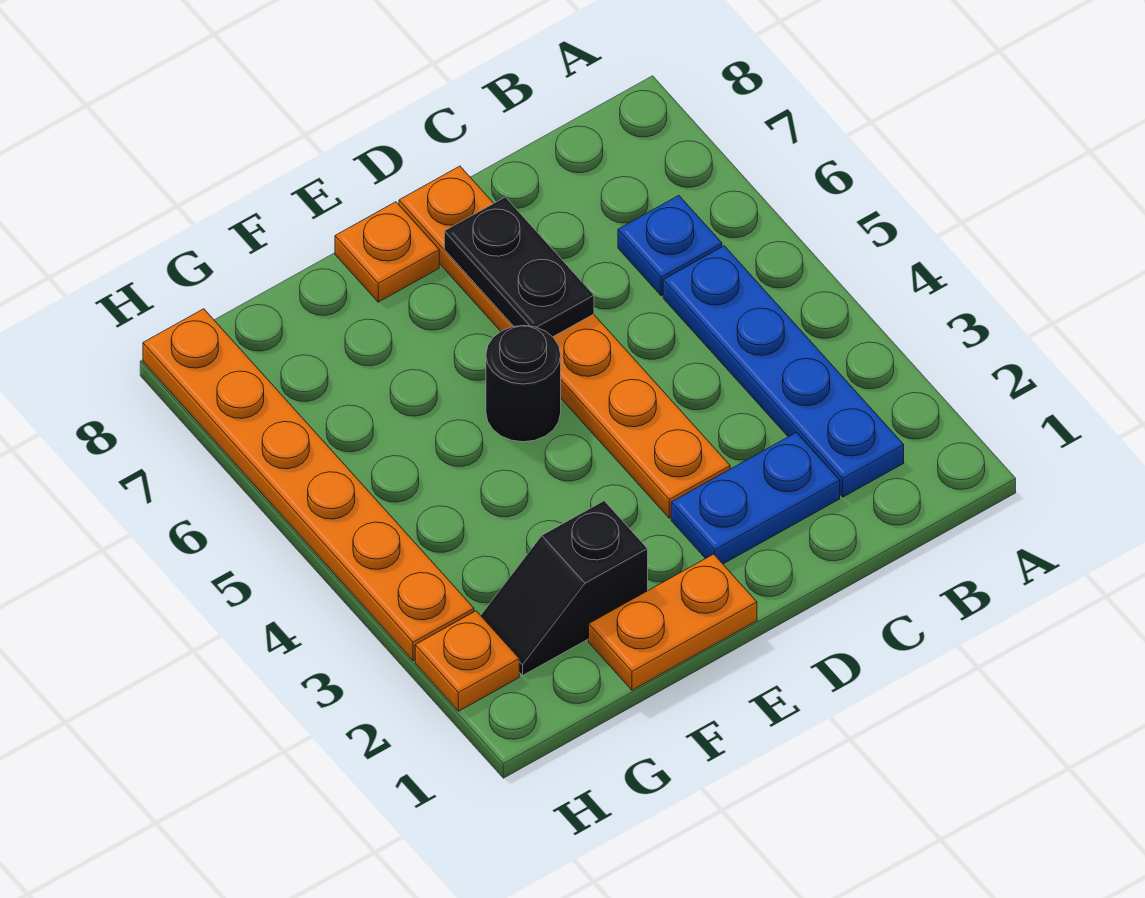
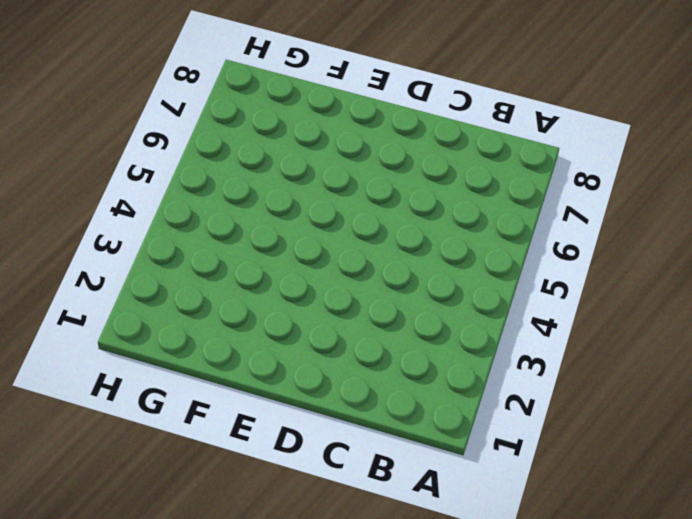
none -> blue 1x4 plate [663,246,904,497]
none -> blue 1x1 plate [618,196,722,296]

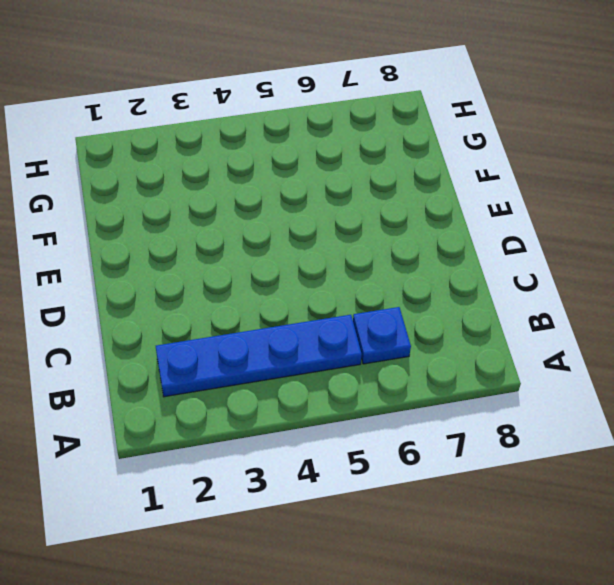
none -> blue 1x2 plate [671,432,840,564]
none -> orange 1x6 plate [399,166,730,518]

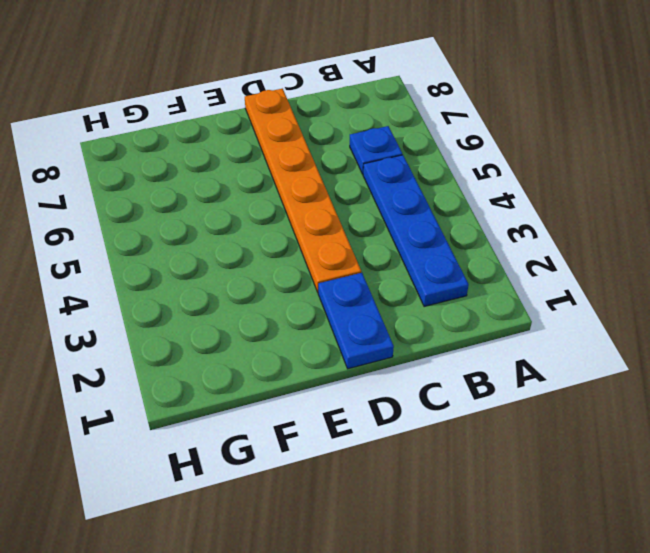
blue 1x2 plate [318,273,394,369] -> blue 1x2 plate turned to [671,432,840,564]
none -> orange 1x2 plate [589,554,757,690]
none -> black 1x1 round brick [486,325,561,442]

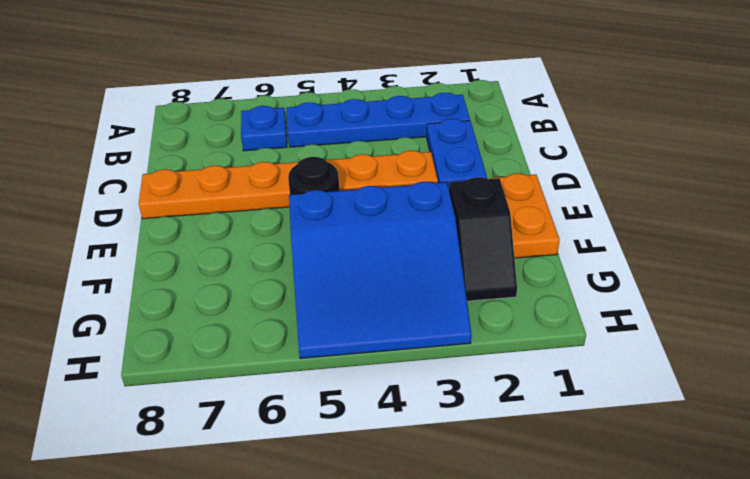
blue 3x3 slope [289,182,471,358] -> orange 1x6 plate [143,309,474,661]
none -> orange 1x1 plate [335,202,439,302]
none -> orange 1x1 plate [415,611,519,711]

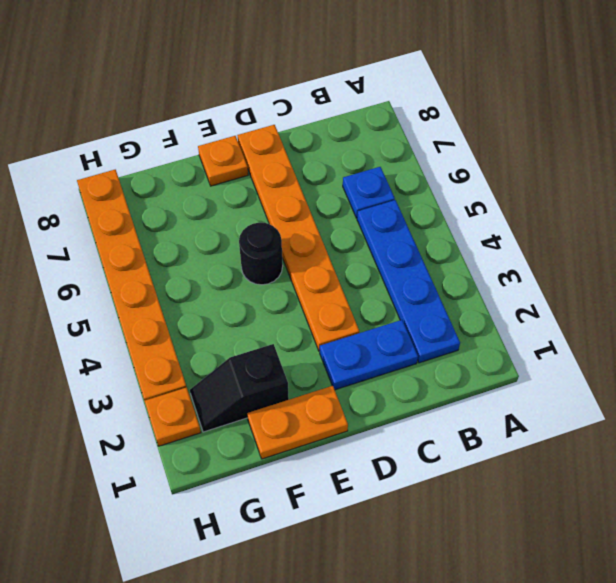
none -> black 1x2 plate [444,197,594,337]

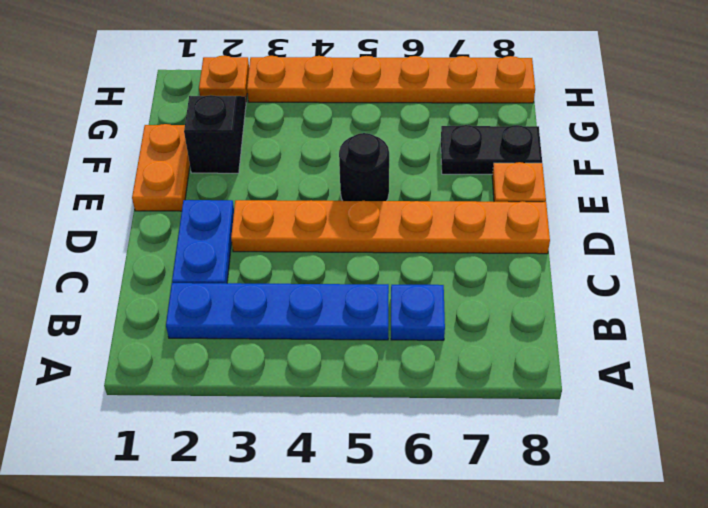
black 1x2 plate [441,125,542,174] -> black 1x2 plate moved to [444,197,594,337]

